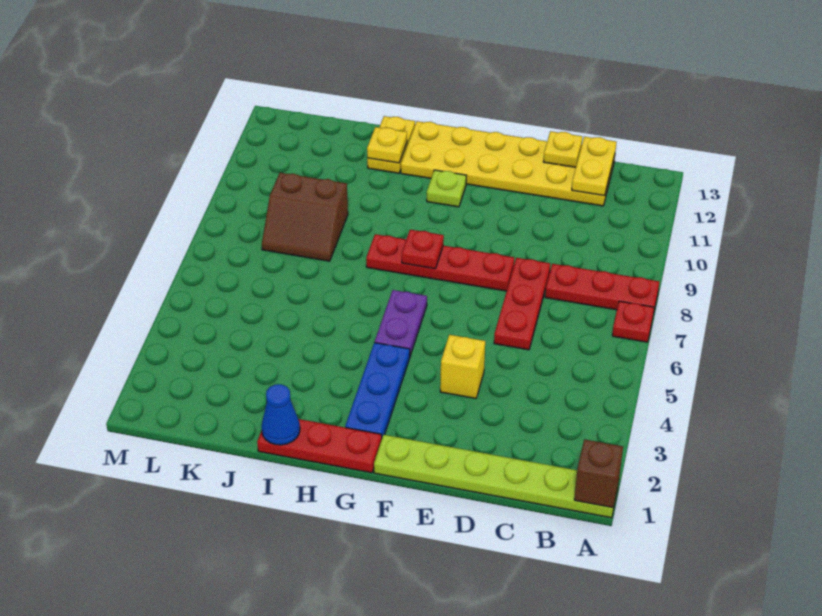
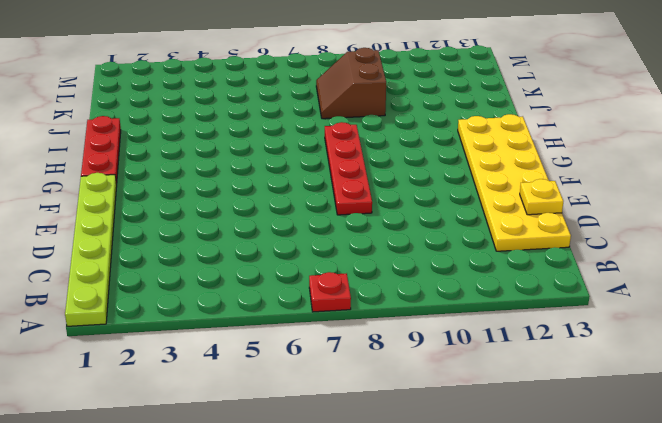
none -> red 1x3 plate [545,264,659,310]
none -> red 1x3 plate [494,258,550,350]
none -> yellow 1x1 brick [440,335,485,398]

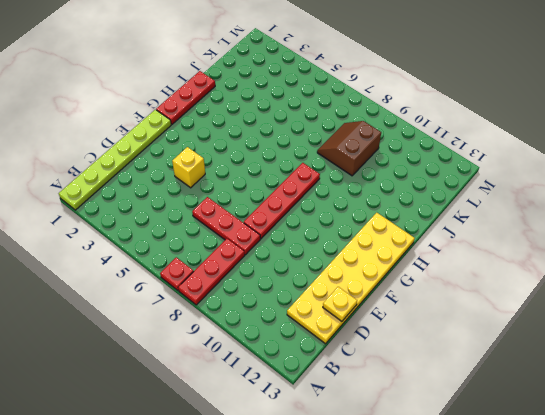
none -> blue 1x3 plate [345,343,410,437]
none -> purple 1x2 plate [375,290,427,356]
none -> lime 1x1 plate [427,170,466,207]

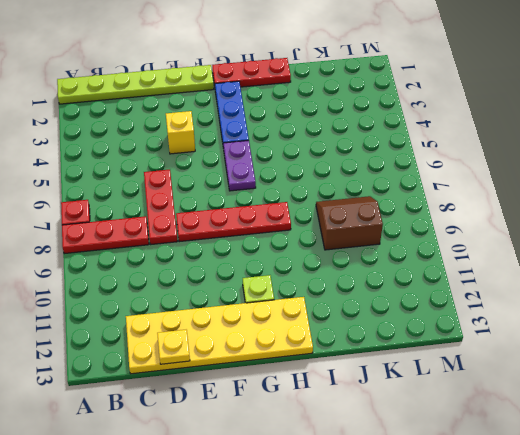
none -> yellow 1x2 plate [367,116,415,173]
none -> brown 1x1 brick [574,439,623,508]
none -> yellow 1x2 plate [572,137,616,196]

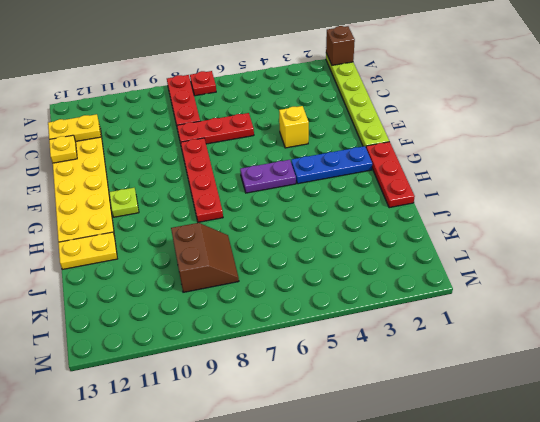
none -> red 1x1 plate [402,230,444,269]
none -> blue 1x1 cone [261,384,300,445]
none -> yellow 1x1 plate [367,127,407,163]

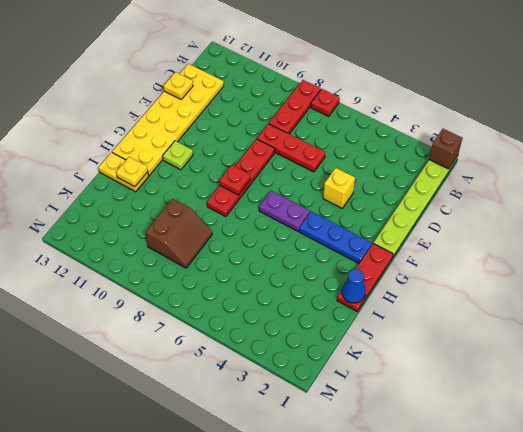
none -> yellow 1x2 plate [572,137,616,196]

